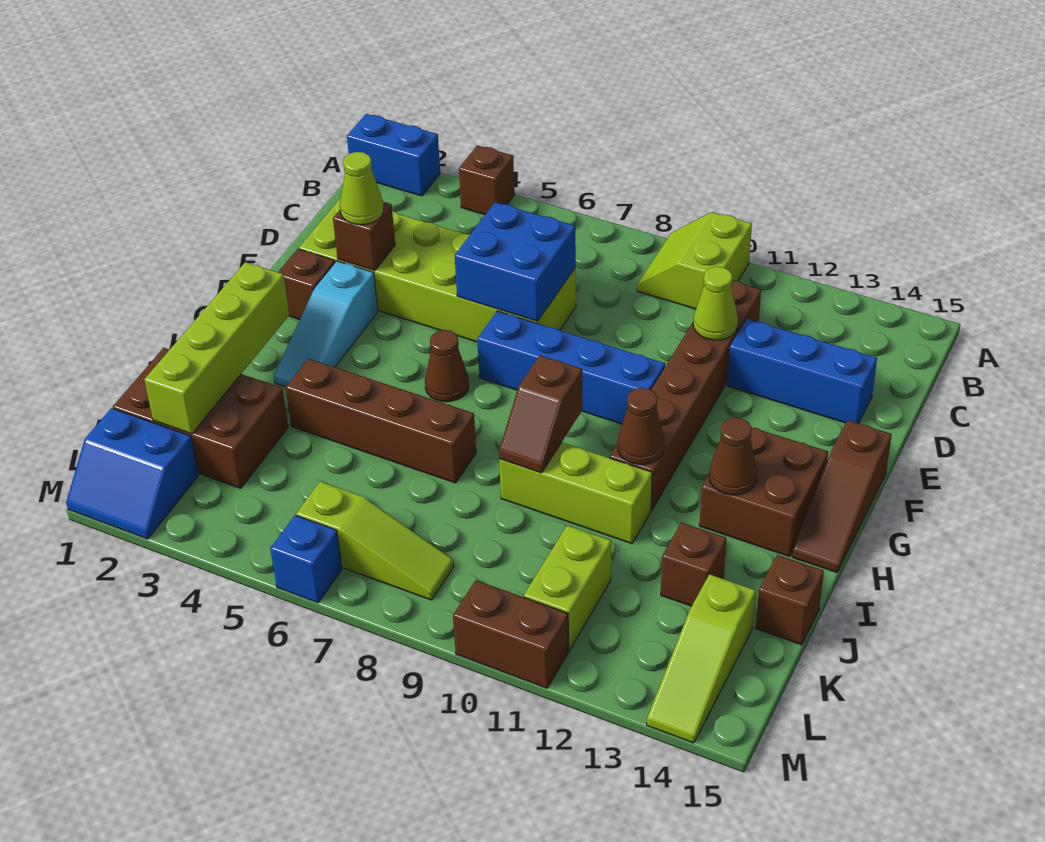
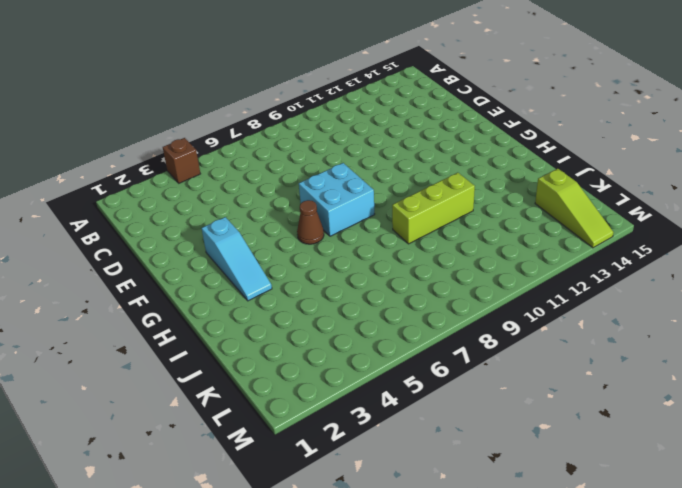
cyan 2x2 brick [299,163,375,236] -> blue 1x4 brick [477,311,665,424]
none -> blue 1x2 brick [347,114,440,196]
none -> lime 2x2 slope [637,212,752,309]
none -> brown 1x6 brick [610,281,761,510]
none -> lime 2x6 brick [299,198,576,342]

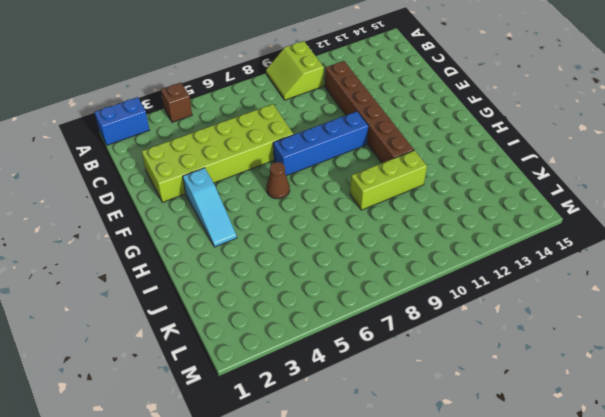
none -> blue 1x3 brick [727,319,877,423]
none -> brown 1x1 brick [278,249,335,320]
none -> brown 1x3 slope [792,420,892,572]
none -> brown 2x2 brick [699,427,828,557]

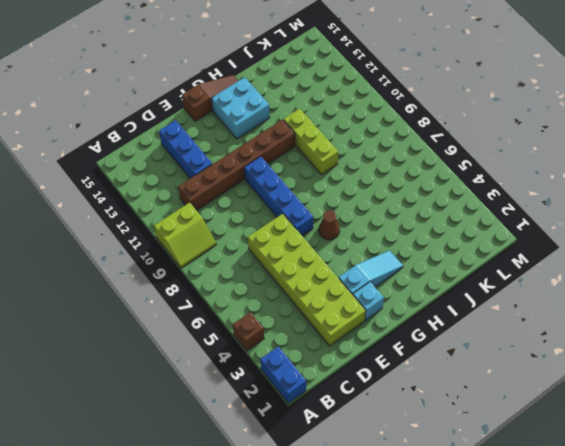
cyan 1x1 brick [353,282,384,320] -> brown 1x1 brick [278,249,335,320]
cyan 2x2 brick [211,77,270,139] -> brown 2x2 brick [699,427,828,557]
none -> brown 1x4 brick [286,359,476,483]
none -> brown 2x3 brick [113,348,288,488]
none -> brown 1x1 brick [661,522,726,606]
none -> brown 1x1 brick [756,555,824,645]

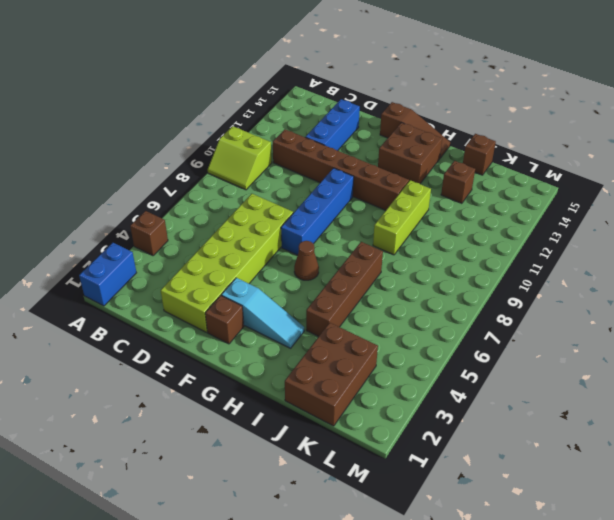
none -> lime 1x2 brick [524,525,611,650]
none -> lime 1x3 slope [647,574,756,743]
none -> blue 2x2 slope [66,408,199,539]
none -> lime 1x3 slope [296,482,454,600]

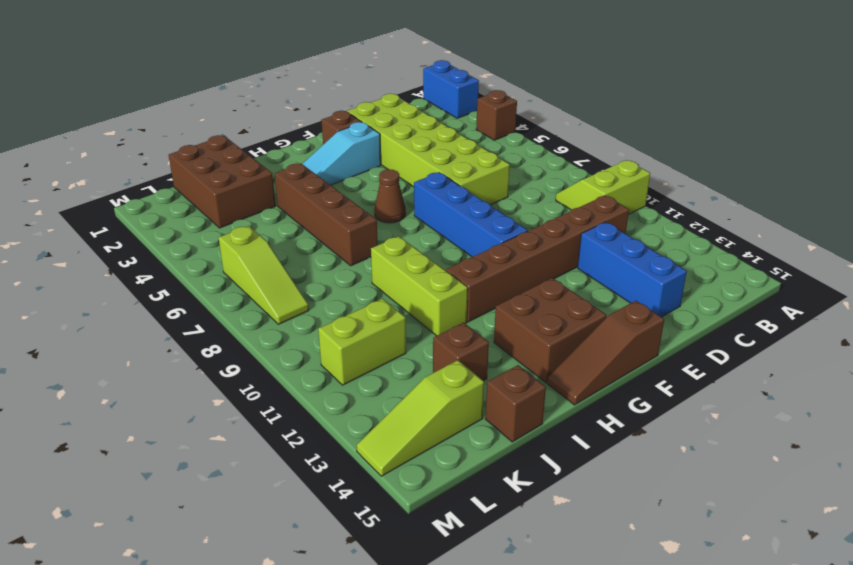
none -> blue 2x2 slope [66,408,199,539]
none -> blue 1x1 brick [270,515,342,603]
none -> brown 1x2 brick [453,580,569,688]
none -> blue 2x2 brick [455,202,576,321]

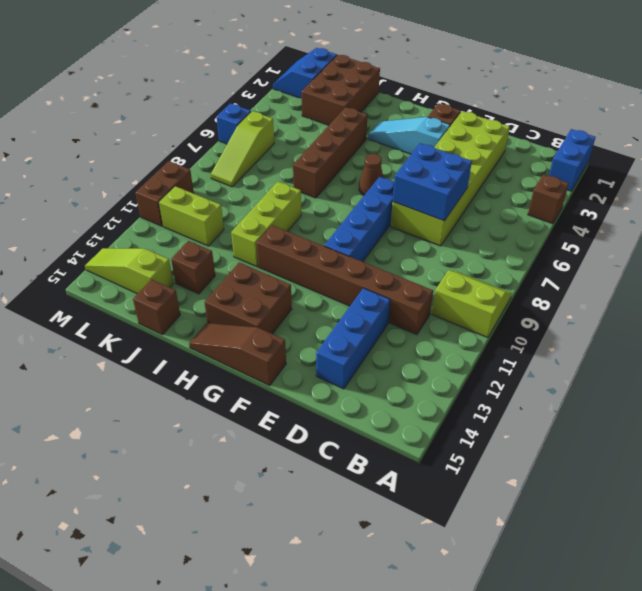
none -> lime 1x1 cone [693,267,738,340]
none -> brown 1x1 brick [333,202,395,271]
none -> lime 1x4 brick [144,262,289,434]
none -> brown 1x2 slope [499,356,582,473]

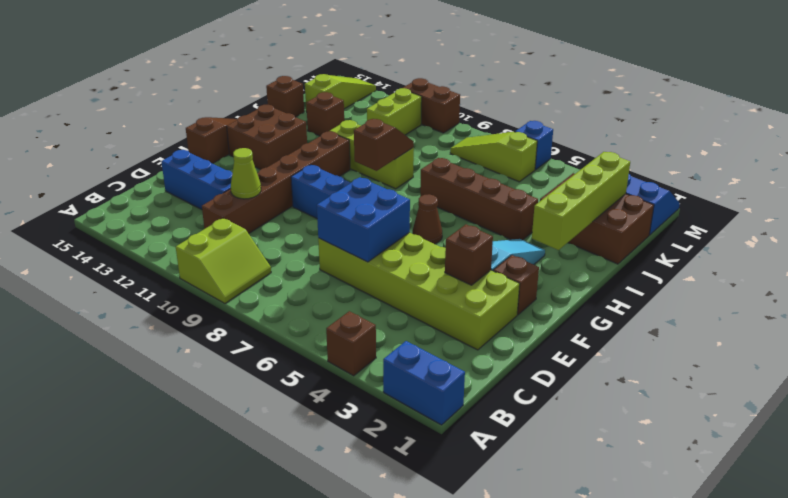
none -> brown 1x1 cone [618,388,665,464]
none -> brown 1x1 cone [709,418,757,495]
none -> lime 1x1 cone [340,152,384,225]

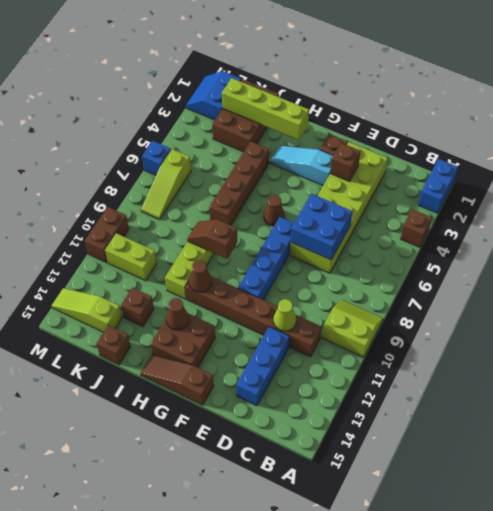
none -> lime 1x1 cone [340,152,384,225]

